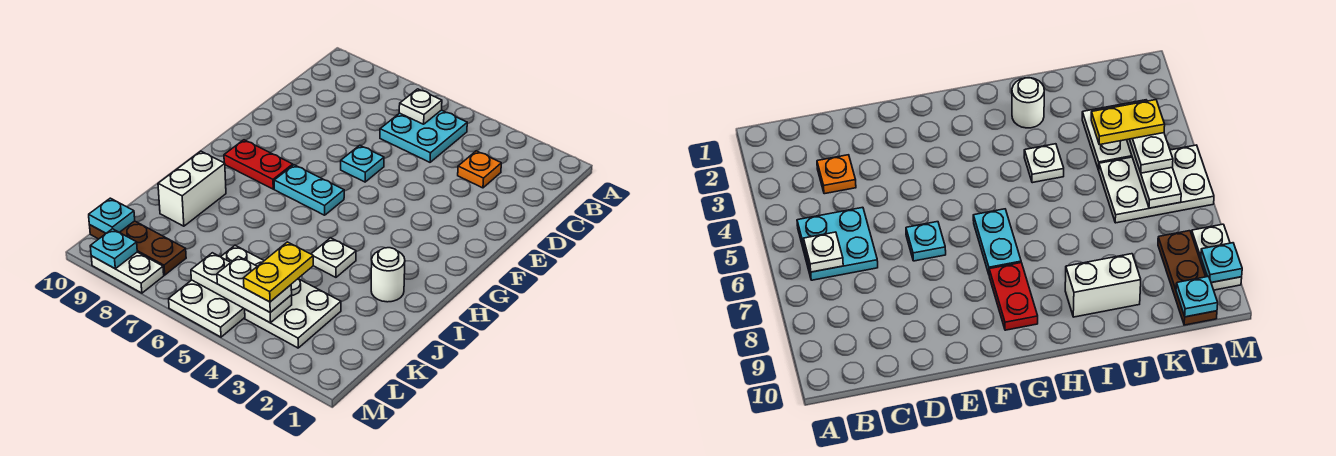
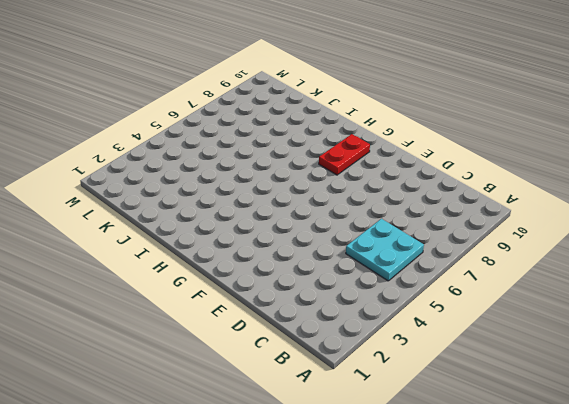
none -> orange 1x1 plate [458,151,501,188]
none -> cyan 1x1 plate [341,145,384,182]
none -> cyan 1x2 plate [274,165,344,215]

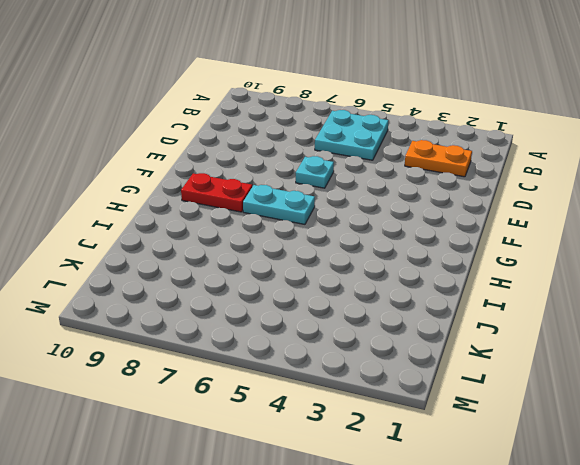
orange 1x2 plate [405,140,472,177] -> orange 1x1 plate [458,151,501,188]
none -> white 1x1 round brick [371,248,405,302]
none -> white 1x1 plate [312,238,356,277]
none -> white 1x2 brick [158,151,226,226]

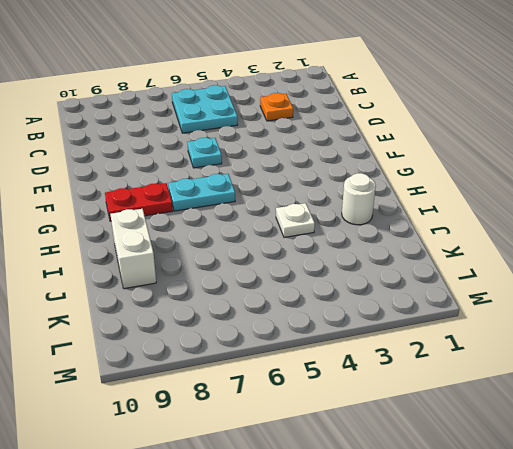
none -> white 2x2 plate [245,279,341,348]
none -> white 2x3 plate [169,246,264,337]
none -> brown 1x3 plate [90,221,186,275]

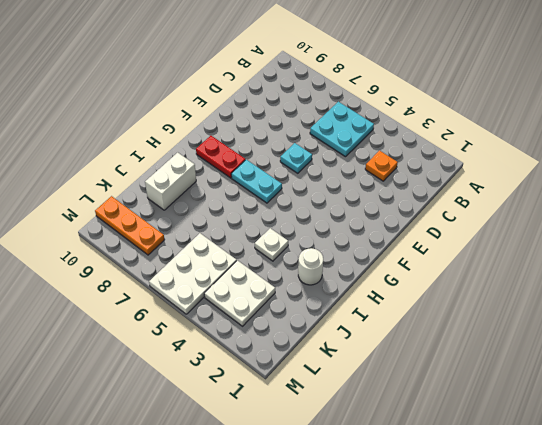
orange 1x3 plate [95,196,165,255] -> brown 1x3 plate [90,221,186,275]
none -> white 1x2 plate [91,252,164,293]
none -> white 1x1 plate [399,89,442,124]
none -> white 1x3 plate [191,253,292,323]

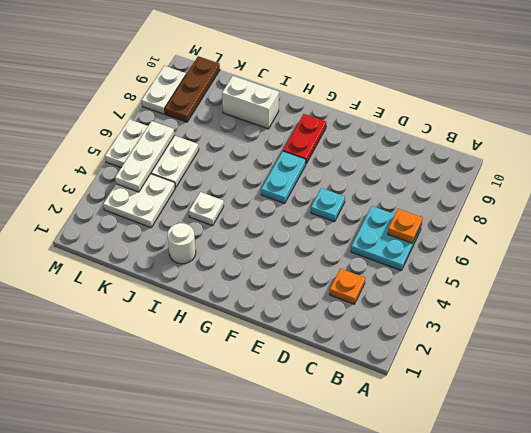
orange 1x1 plate [388,209,422,243] -> white 1x1 plate [399,89,442,124]
none -> cyan 1x1 plate [89,198,135,233]
none -> cyan 1x1 plate [90,229,137,269]
none -> white 1x2 plate [217,257,292,312]

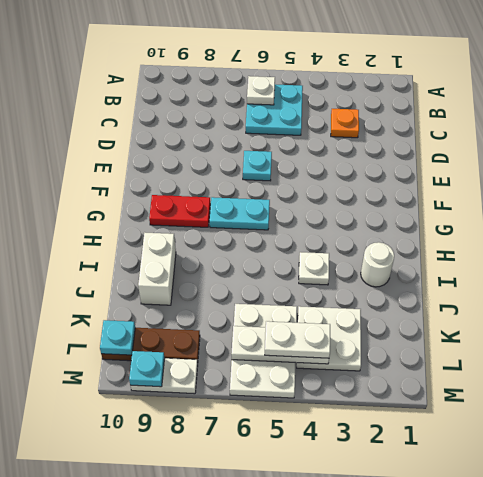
none -> yellow 1x2 plate [244,242,313,302]

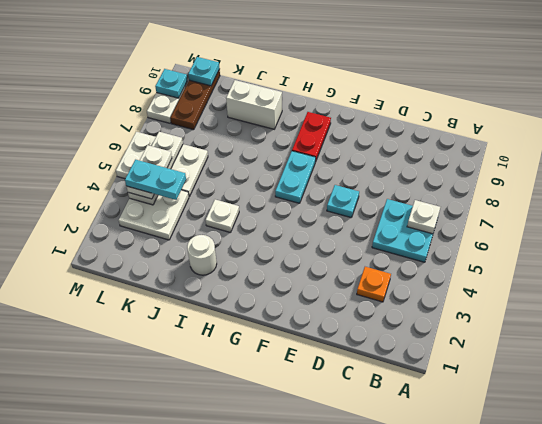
cyan 1x2 plate [125,160,186,200] -> yellow 1x2 plate [244,242,313,302]

